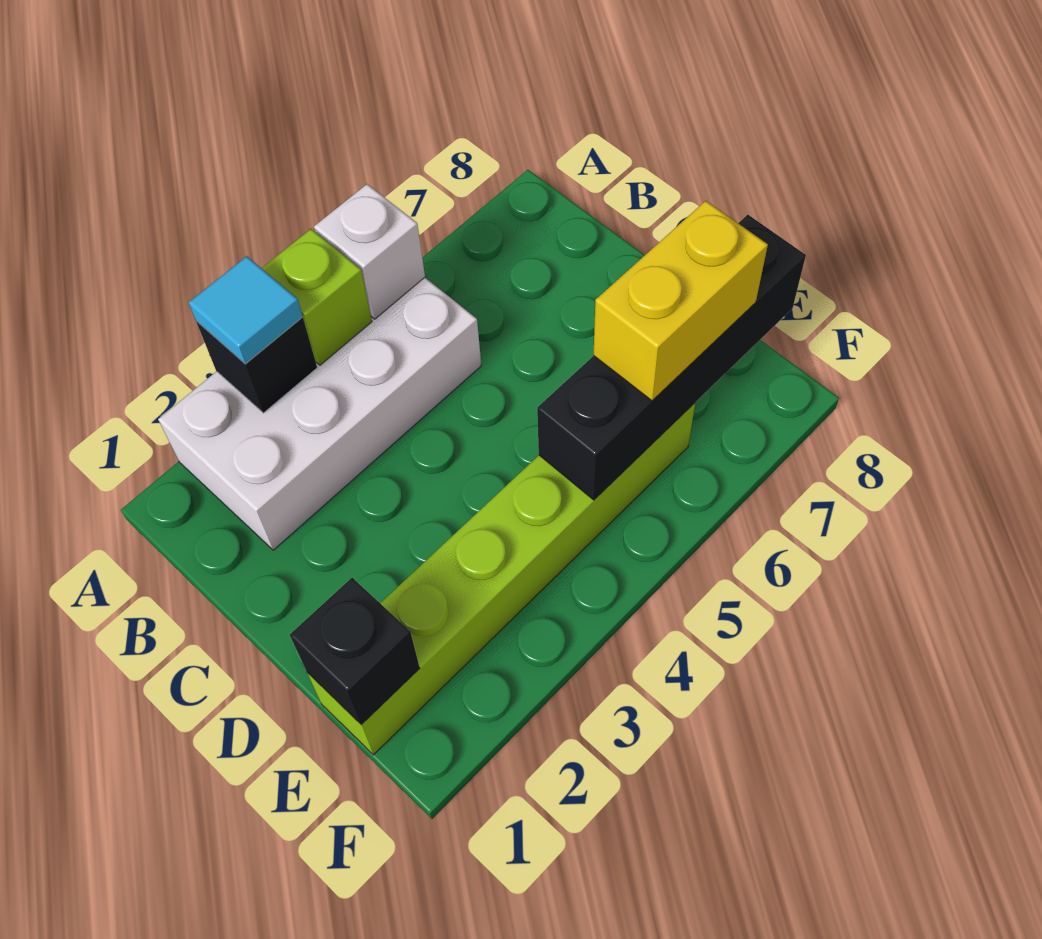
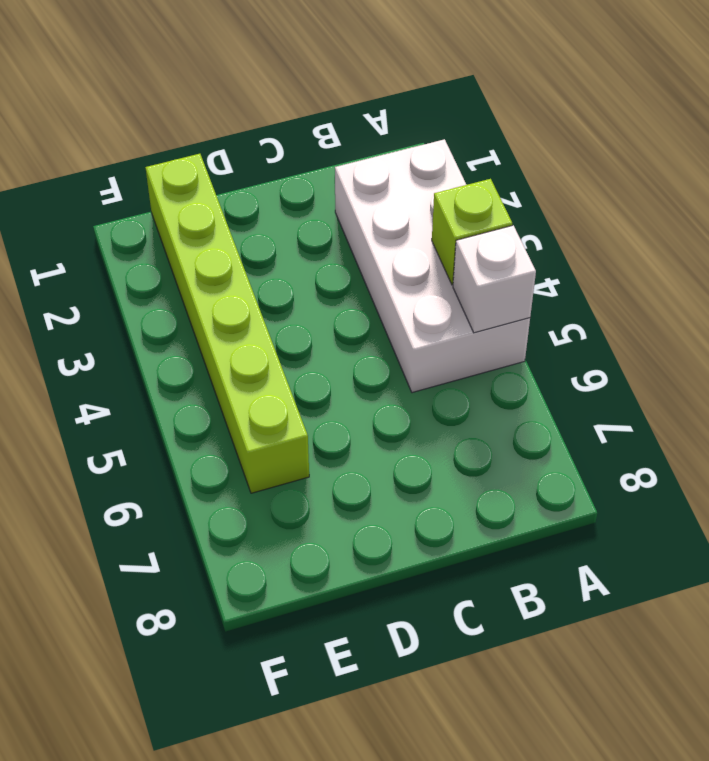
none -> black 1x1 brick [196,317,317,413]
none -> black 1x1 brick [290,578,420,725]

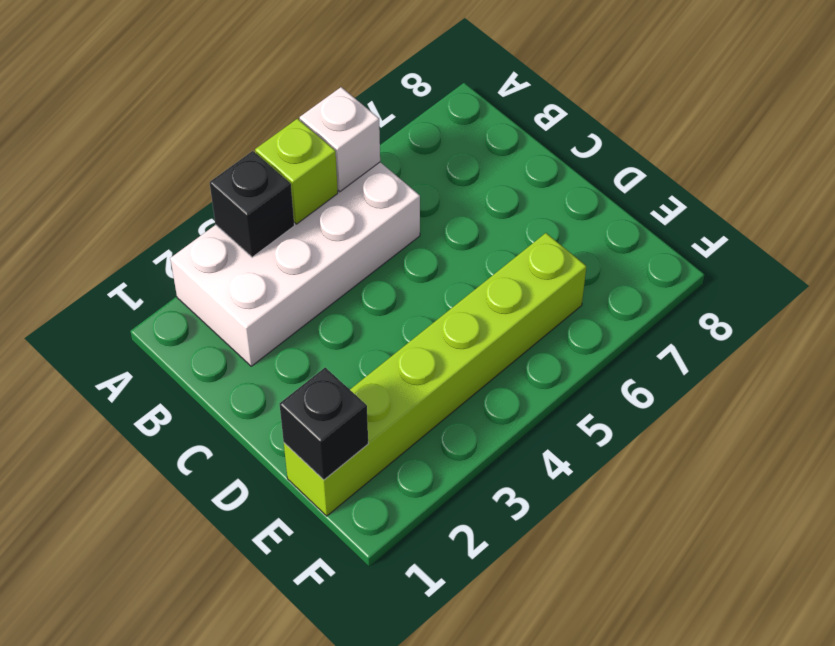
none -> black 1x4 brick [537,215,806,500]
none -> cyan 1x1 tile [189,256,303,364]

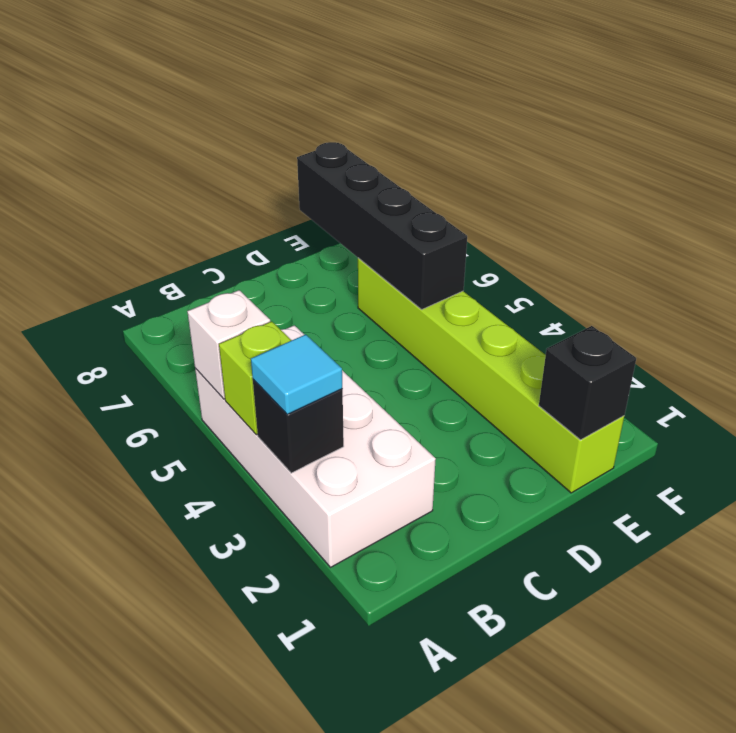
none -> yellow 1x2 brick [593,201,768,401]

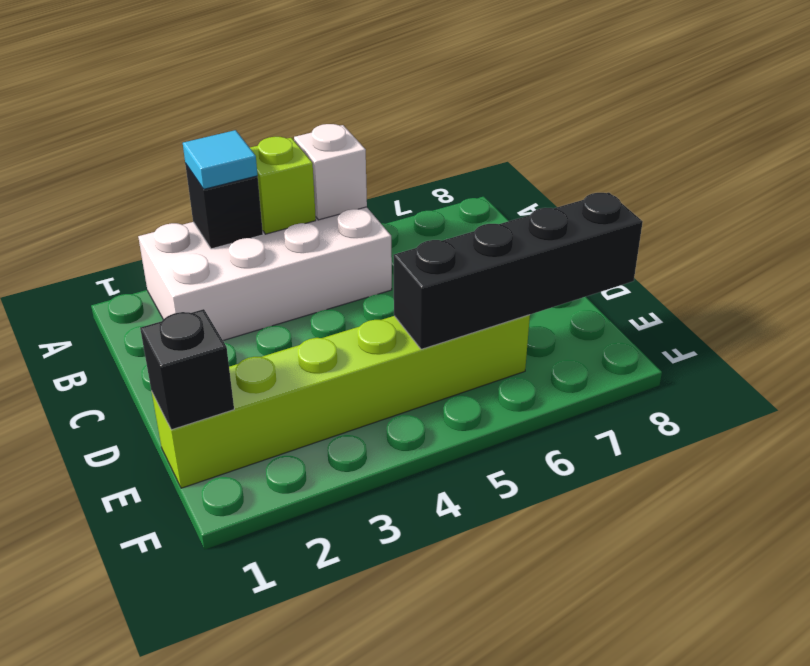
none -> yellow 1x2 brick [593,201,768,401]

